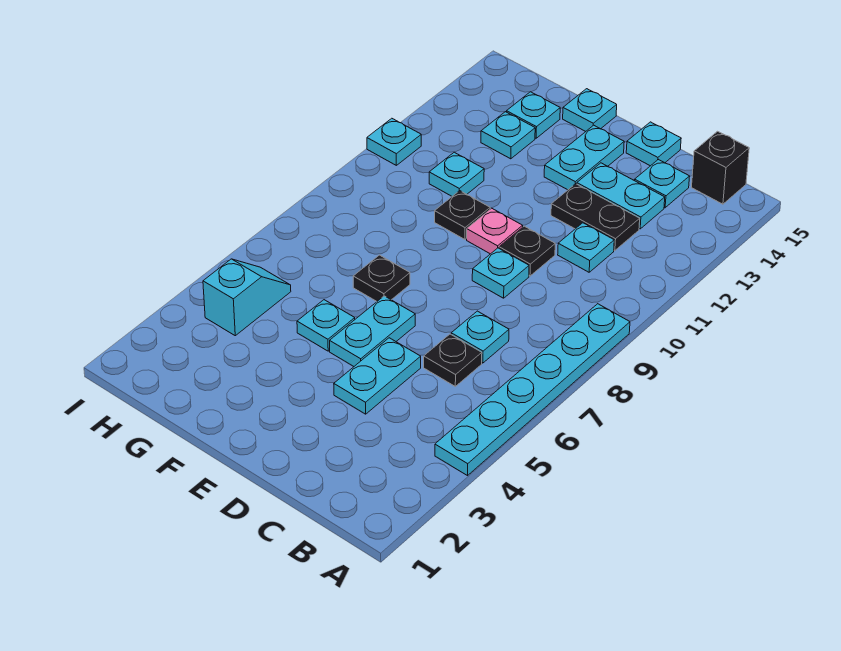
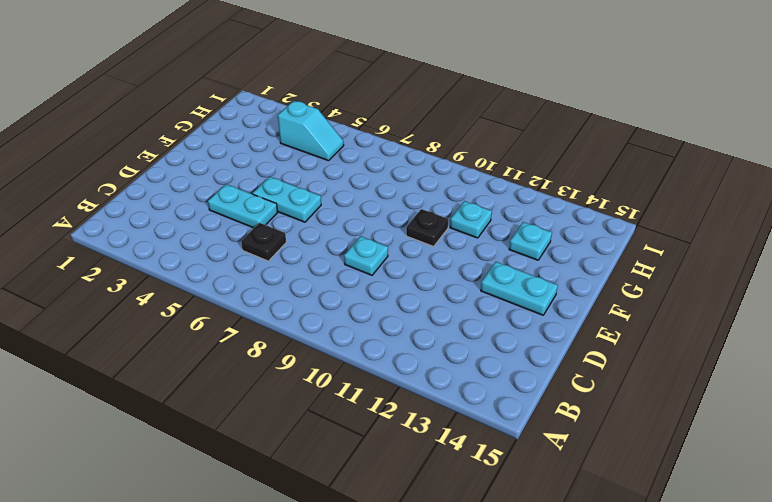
none -> cyan 1x6 plate [435,304,630,476]
none -> black 1x1 brick [692,131,749,204]
none -> cyan 1x1 plate [451,311,509,363]

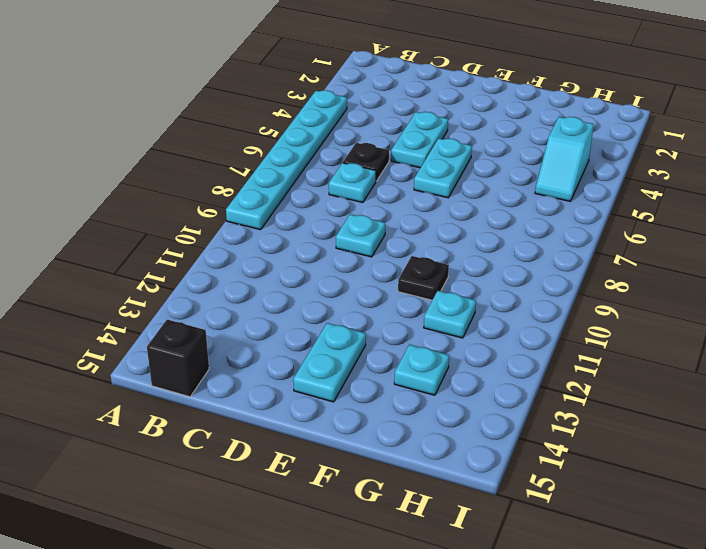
none -> cyan 1x1 plate [558,223,614,272]
none -> black 1x2 plate [551,184,640,251]
none -> cyan 1x2 plate [577,163,665,229]

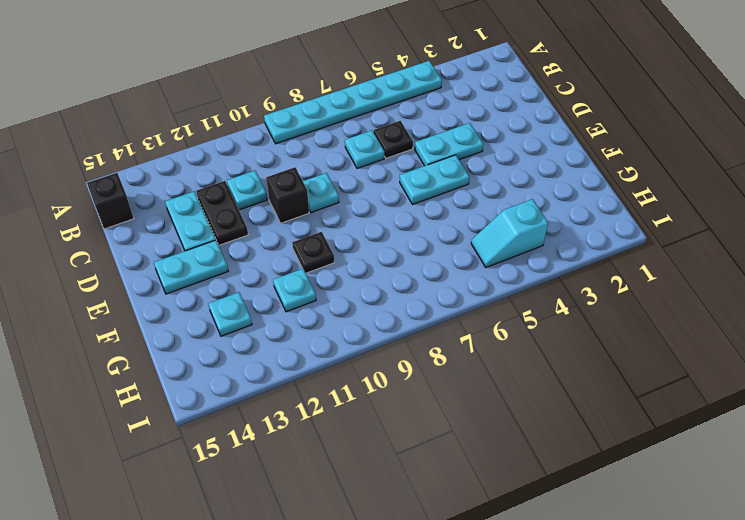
black 1x1 brick [266,167,309,223] -> black 1x1 plate [499,226,555,276]
none -> cyan 1x1 plate [635,160,690,208]
none -> cyan 1x1 plate [626,122,681,166]
none -> pink 1x1 plate [467,208,523,254]

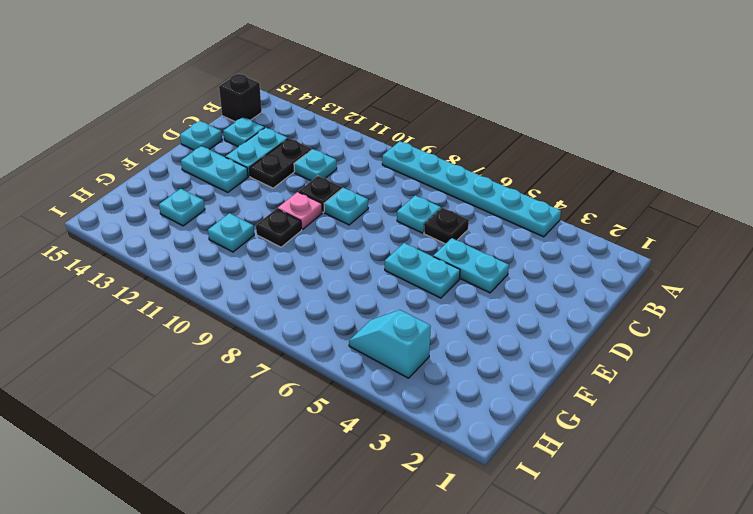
none -> cyan 1x1 plate [297,300,355,351]
none -> black 1x1 plate [353,255,410,301]
none -> cyan 1x1 plate [563,89,617,131]

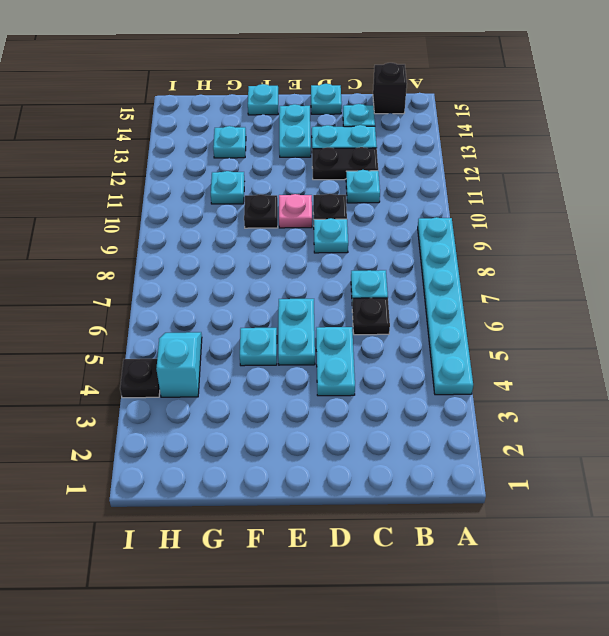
black 1x1 plate [120,359,160,398] -> black 1x1 plate moved to [353,255,410,301]
none -> cyan 1x1 plate [507,92,560,138]
none -> cyan 1x1 plate [367,118,421,165]

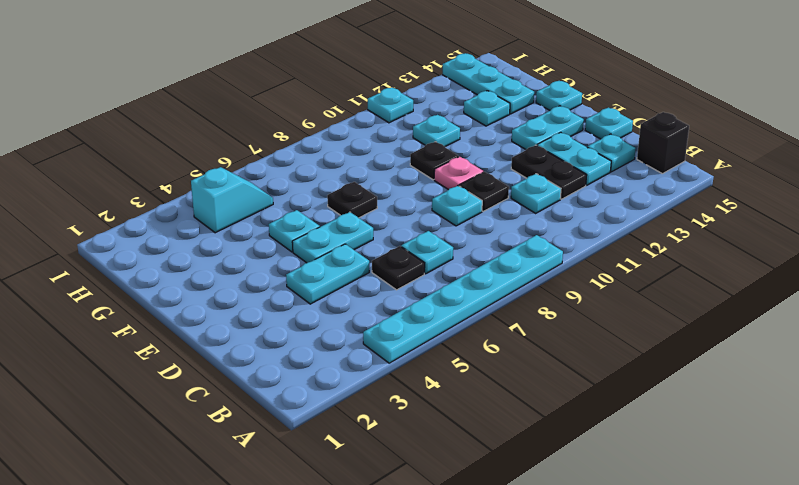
cyan 1x3 plate [443,53,534,114] -> cyan 1x1 plate [507,92,560,138]

